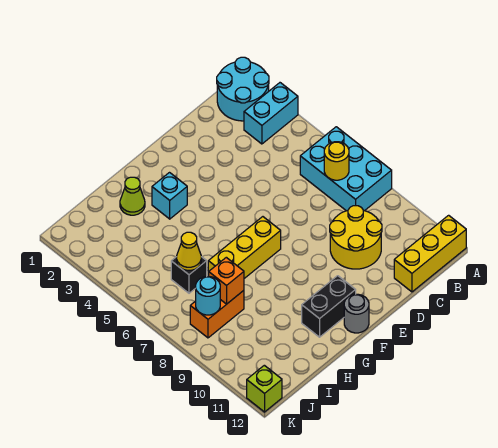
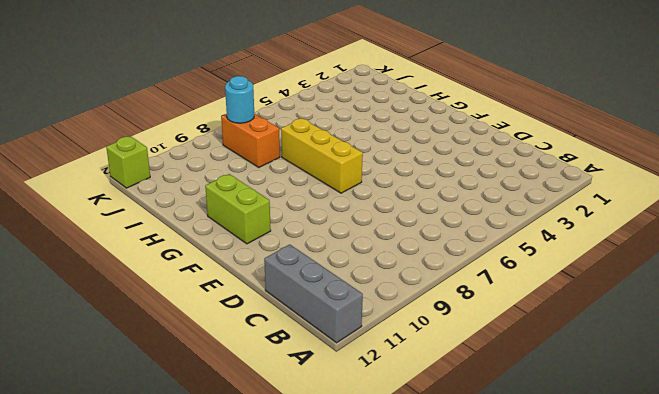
grey 1x3 brick [264,244,363,343] -> yellow 1x3 brick [394,215,466,292]
lime 1x2 brick [205,174,271,244] -> black 1x2 brick [302,276,356,337]
none -> cyan 2x2 round brick [217,57,269,121]
none -> cyan 1x2 brick [244,83,298,144]
none -> cyan 2x3 brick [300,127,392,211]

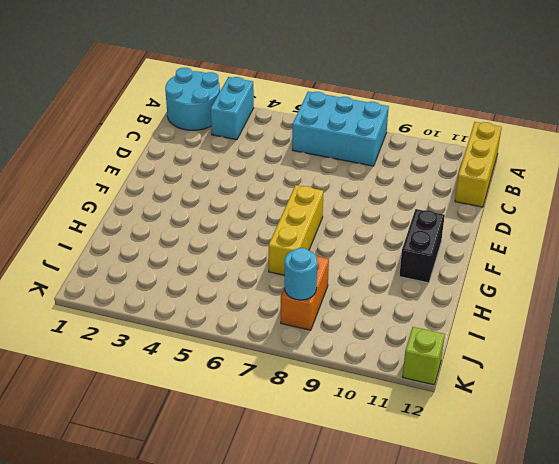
none -> yellow 2x2 round brick [330,206,382,269]
none -> grey 1x1 round brick [344,294,369,333]
none -> cyan 1x1 brick [152,173,187,219]

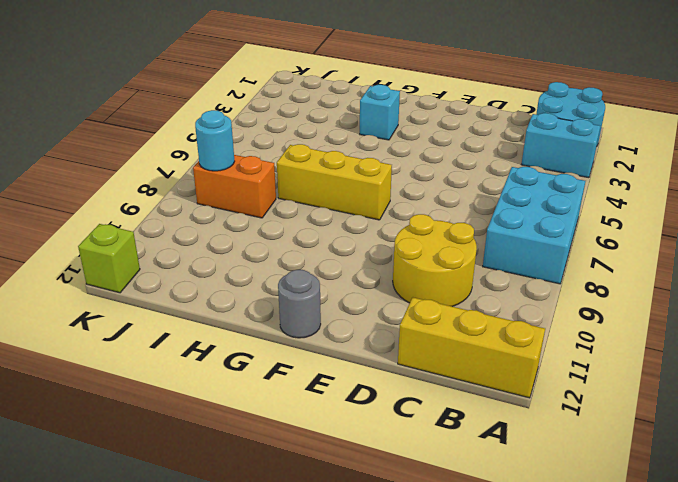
none -> black 1x2 brick [302,276,356,337]
none -> lime 1x1 cone [120,177,145,215]
none -> black 1x1 brick [171,257,207,293]

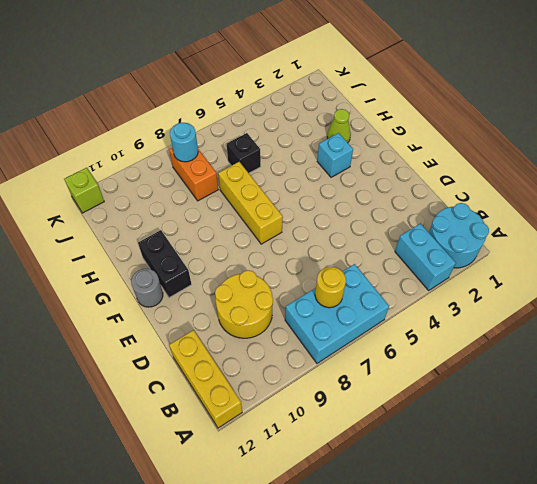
none -> yellow 1x1 cone [177,232,201,270]
none -> orange 1x1 brick [209,257,244,304]

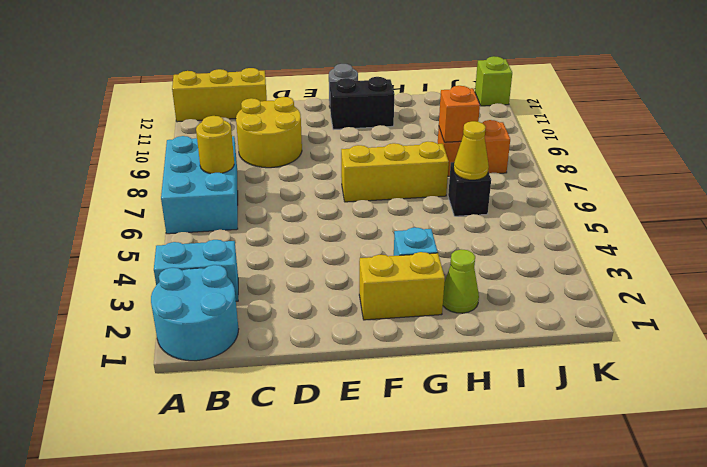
yellow 1x2 brick [359,252,445,320] -> none
none -> cyan 1x1 round brick [196,276,220,315]

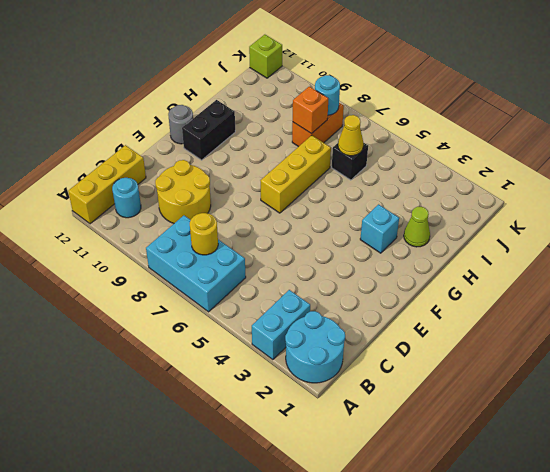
cyan 1x1 round brick [112,178,141,218] -> none

